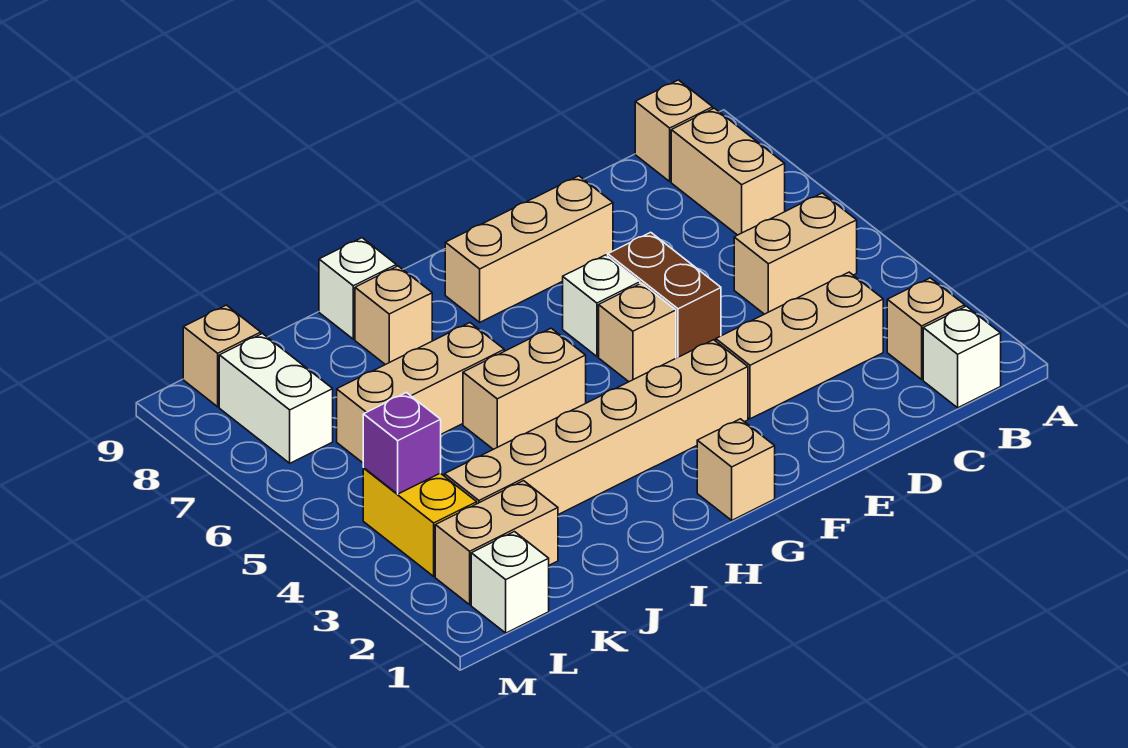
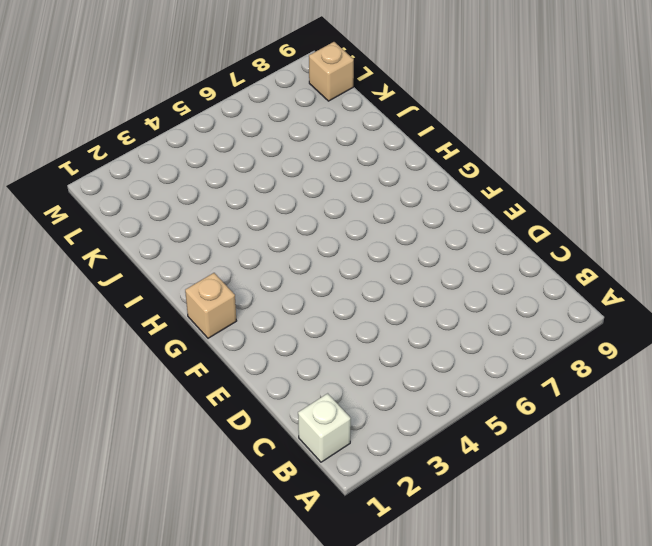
none -> tan 1x1 brick [887,278,965,379]
none -> tan 1x2 brick [734,193,857,314]
none -> tan 1x2 brick [671,108,785,235]

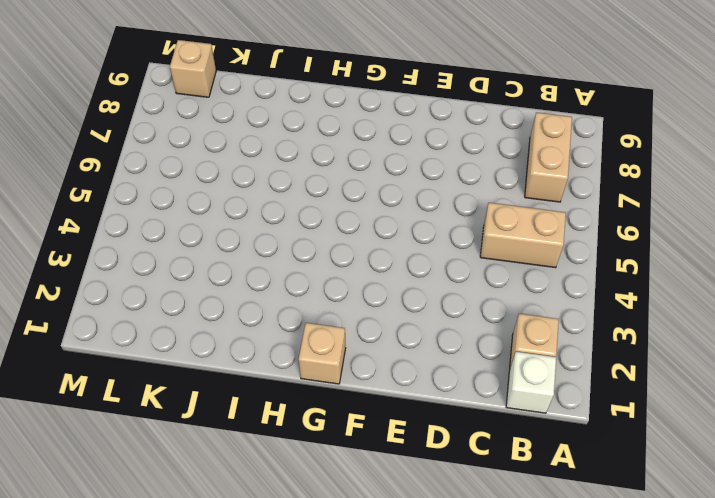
none -> tan 1x1 brick [635,80,713,181]
none -> tan 1x3 brick [716,272,883,419]
none -> brown 1x2 brick [608,232,721,358]

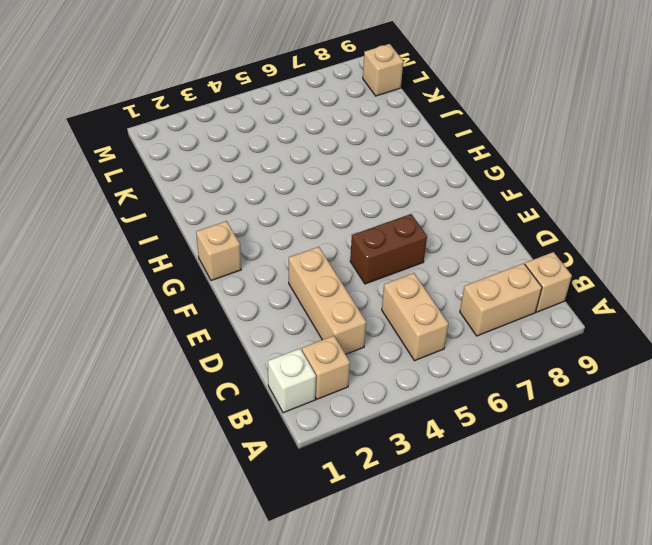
none -> tan 1x3 brick [445,176,613,322]
none -> tan 1x6 brick [445,340,748,515]
none -> tan 1x1 brick [599,283,676,382]

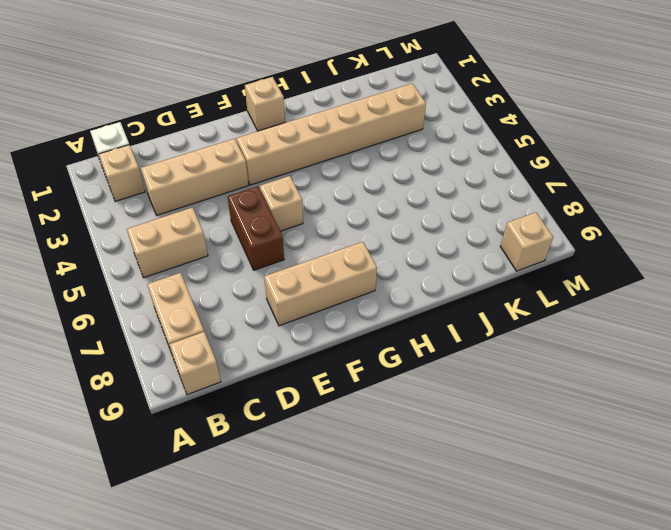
none -> white 1x1 brick [563,255,640,356]
none -> tan 1x2 brick [463,328,586,449]
none -> tan 1x3 brick [337,323,504,463]

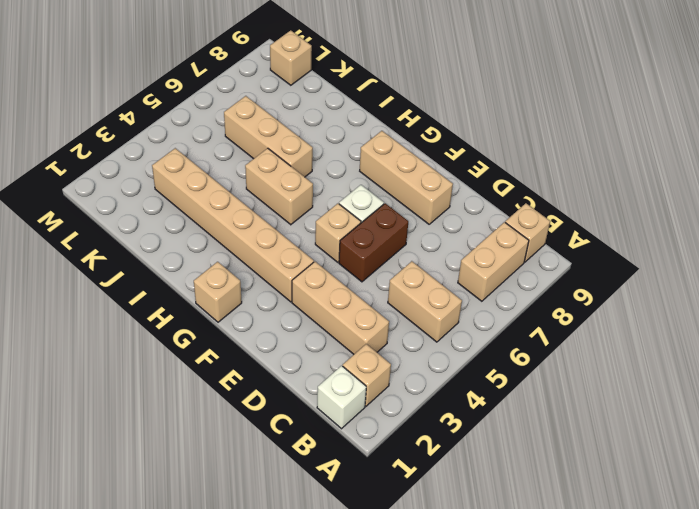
none -> tan 1x1 brick [355,266,432,365]
none -> white 1x1 brick [319,238,396,339]
none -> tan 1x2 brick [435,481,558,605]

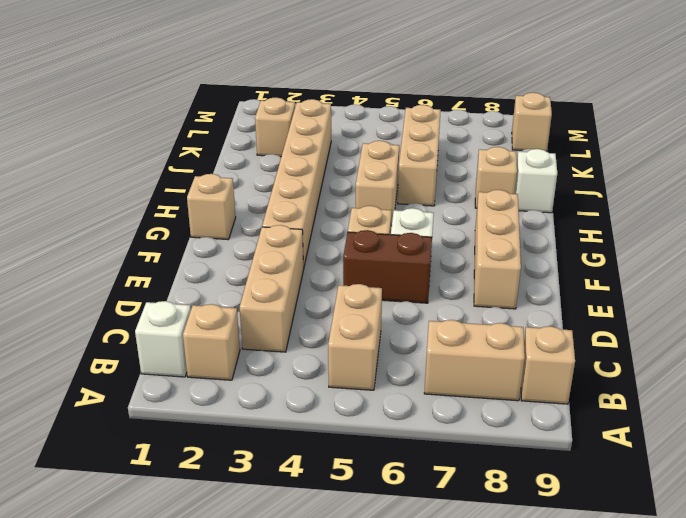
tan 1x1 brick [255,98,295,157] -> tan 1x2 brick [435,481,558,605]
none -> white 1x1 brick [471,532,549,633]
none -> yellow 1x2 brick [363,468,477,576]
none -> white 1x2 brick [219,334,333,463]

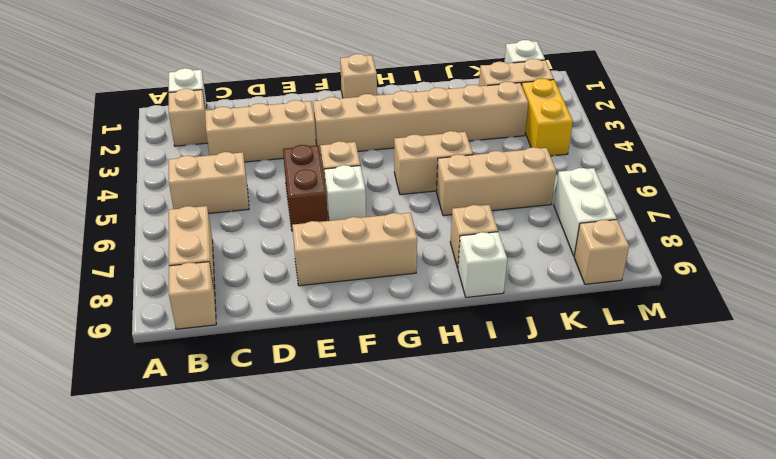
none -> purple 1x1 brick [363,393,441,494]

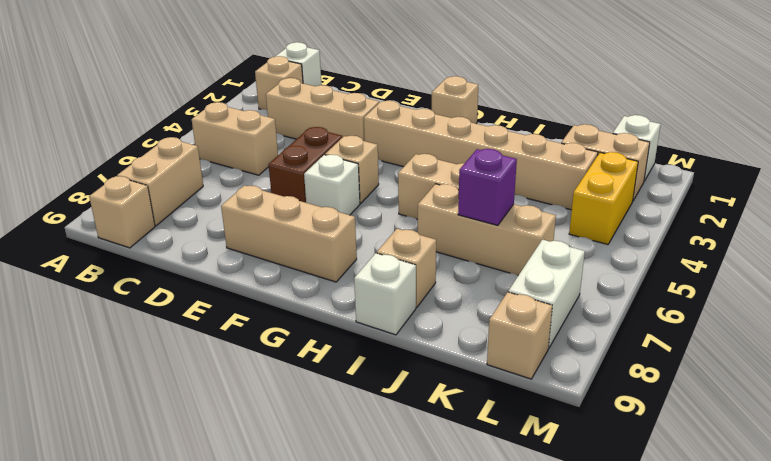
purple 1x1 brick [458,149,517,225] -> purple 1x1 brick moved to [363,393,441,494]

